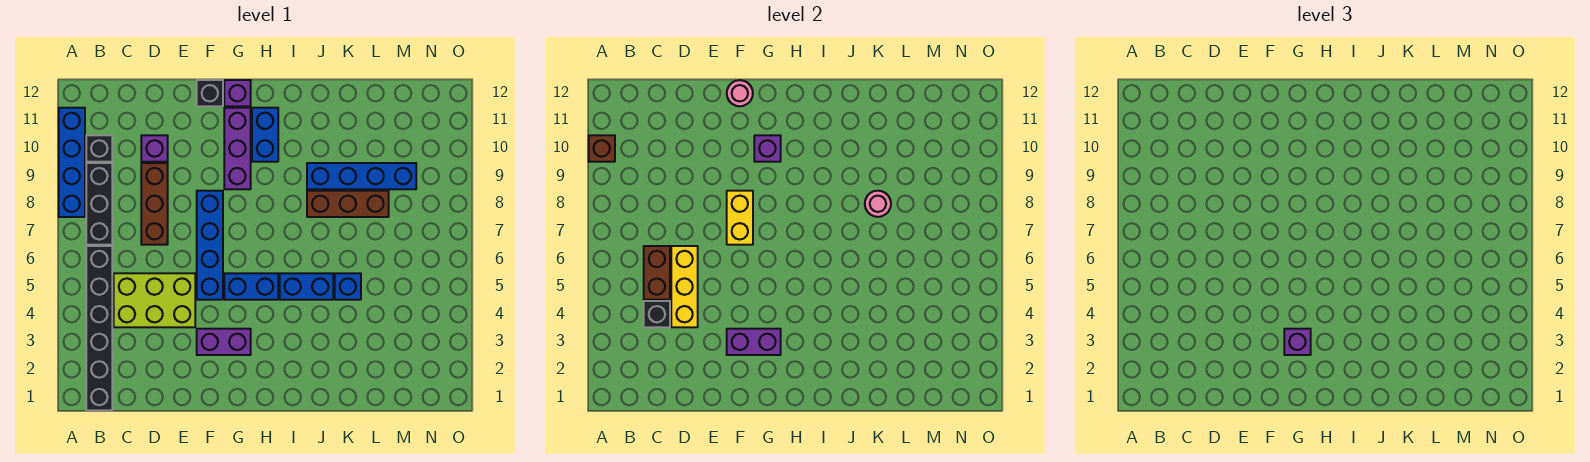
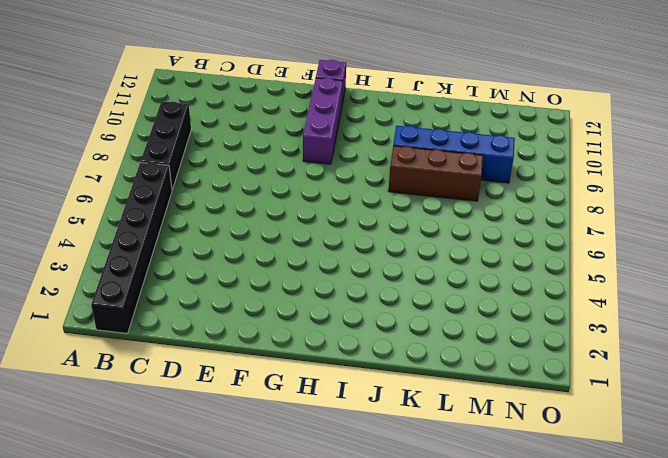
none -> blue 1x4 brick [59,108,85,217]
none -> black 1x1 brick [86,135,112,162]
none -> lime 2x3 brick [114,273,195,327]

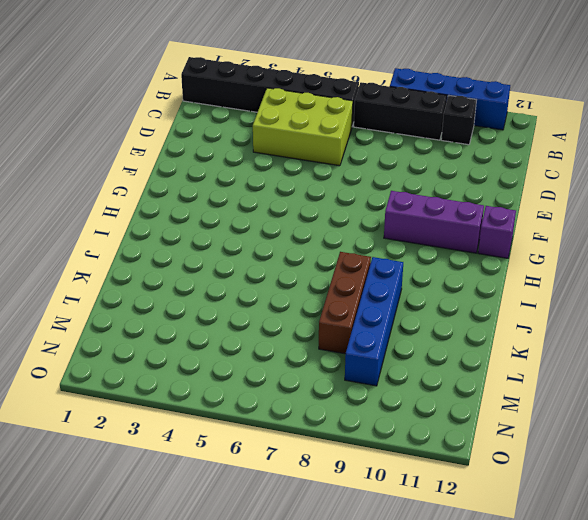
lime 2x3 brick [253,88,353,166] -> lime 2x3 brick turned to [114,273,195,327]
none -> brown 1x3 brick [141,163,168,245]
none -> purple 1x1 brick [141,135,168,162]
none -> purple 1x2 brick [197,329,251,355]

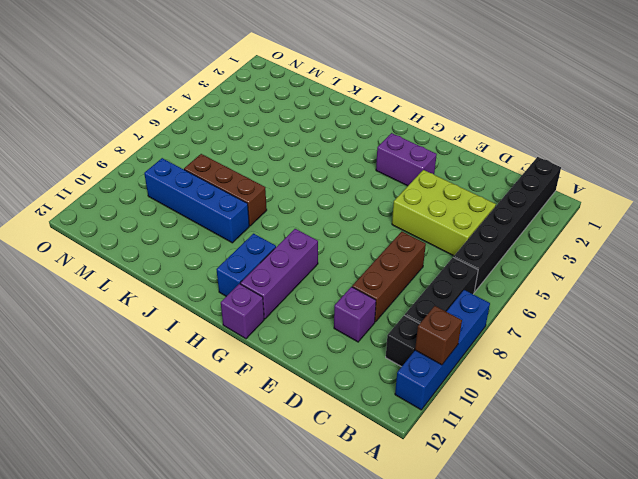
none -> blue 1x4 brick [197,191,223,300]
none -> black 1x1 brick [197,80,223,106]
none -> blue 1x2 brick [224,273,278,300]

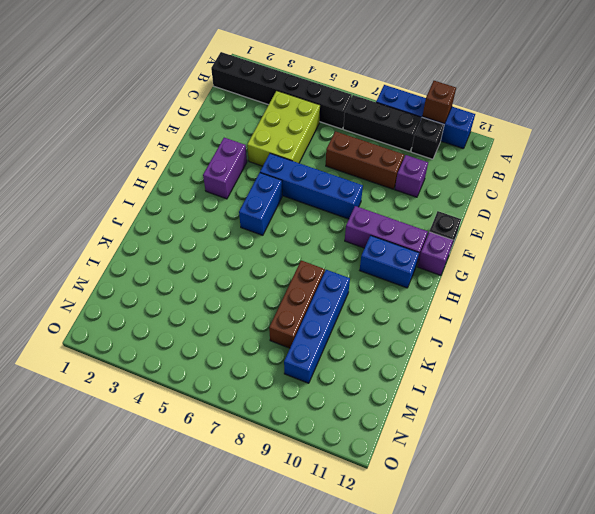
none -> blue 1x2 brick [280,273,333,300]
none -> blue 1x1 brick [335,273,361,300]
none -> black 1x1 brick [644,301,670,327]

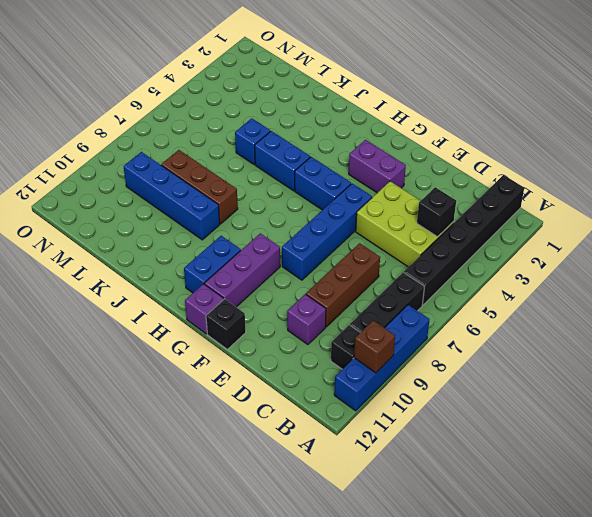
none -> brown 1x2 brick [644,246,670,300]
none -> yellow 1x3 brick [671,246,698,327]
none -> purple 1x2 brick [727,329,781,355]

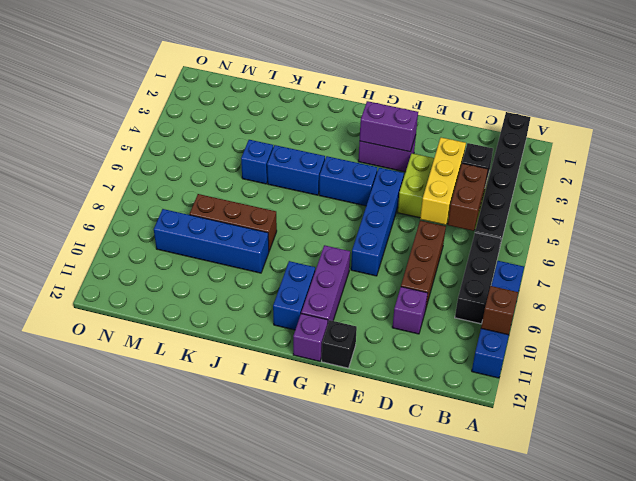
none -> black 1x1 brick [86,135,112,162]
none -> yellow 1x2 brick [727,191,753,245]
none -> pink 1x1 round brick [727,80,753,106]

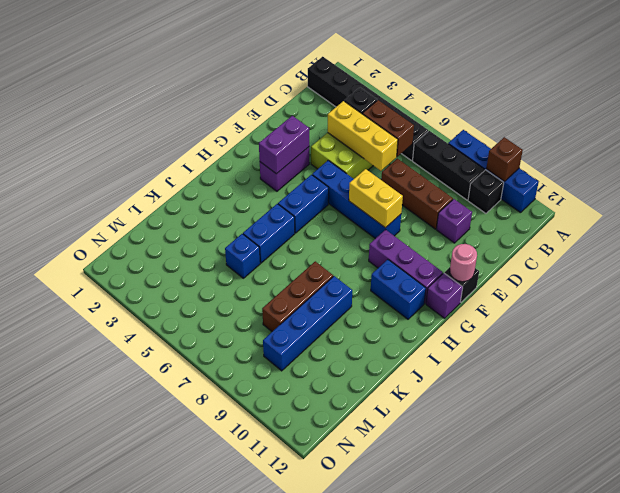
none -> purple 1x1 brick [754,135,781,162]
none -> pink 1x1 round brick [865,191,891,217]
none -> purple 1x1 brick [1284,329,1311,355]

